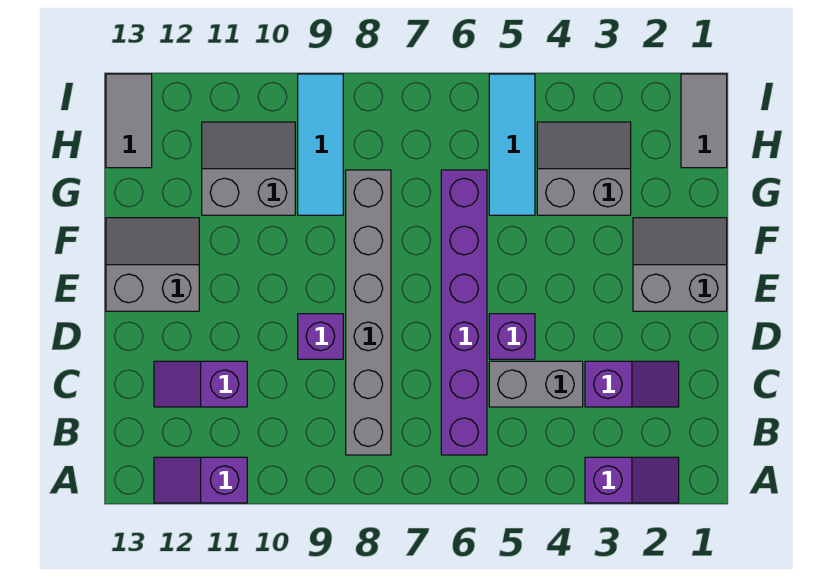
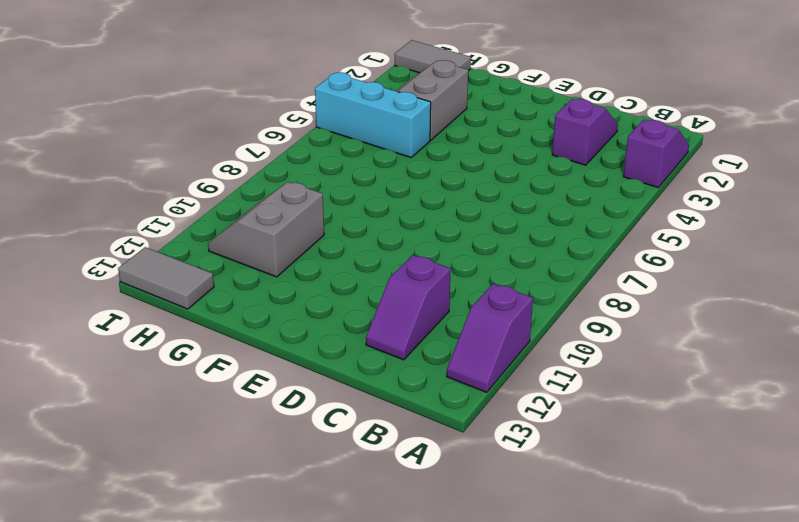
cyan 1x3 brick [315,72,431,157] -> cyan 1x3 tile [489,74,535,215]
none -> purple 1x6 brick [441,170,487,455]
none -> grey 1x6 brick [346,170,391,455]
none -> grey 1x2 brick [489,361,583,407]

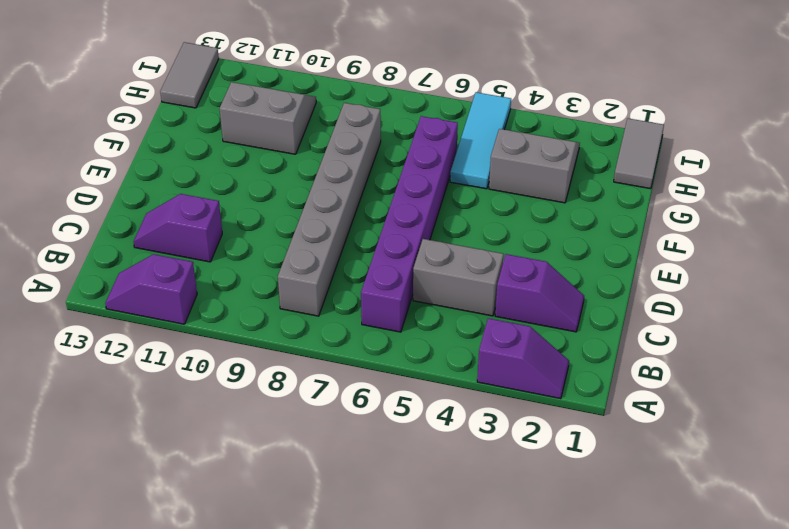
none -> purple 1x1 brick [489,314,535,359]
none -> purple 1x1 brick [298,314,343,359]
none -> grey 2x2 slope [633,218,727,311]

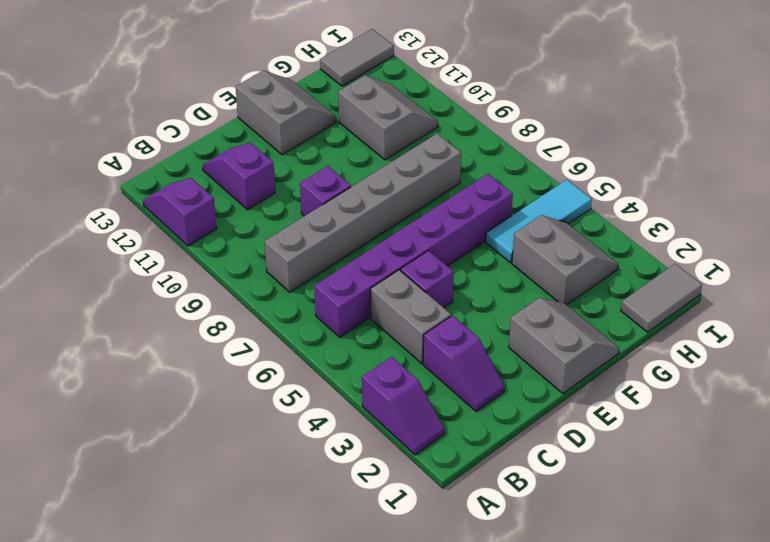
none -> cyan 1x3 tile [298,74,343,215]

